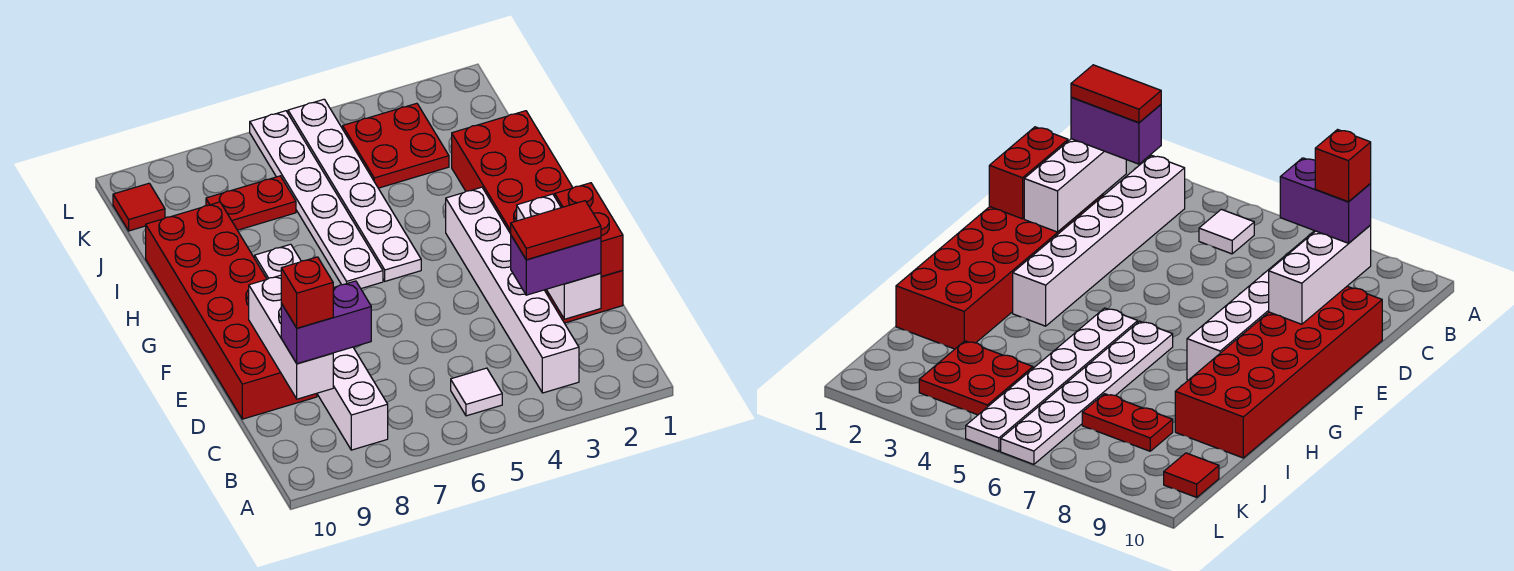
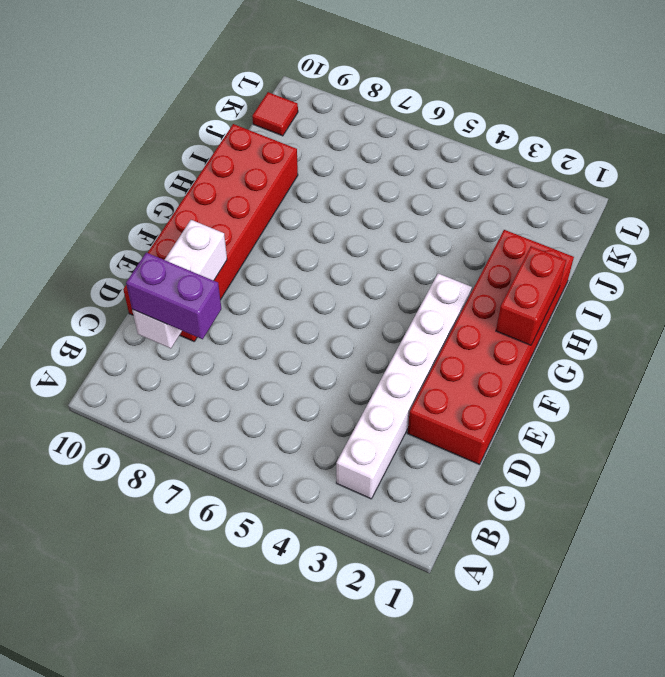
red 1x2 brick [496,247,566,345] -> red 1x2 brick moved to [555,183,623,277]
none -> white 1x1 tile [451,368,502,416]
none -> white 1x6 brick [255,244,388,450]
none -> white 1x6 plate [288,99,421,281]

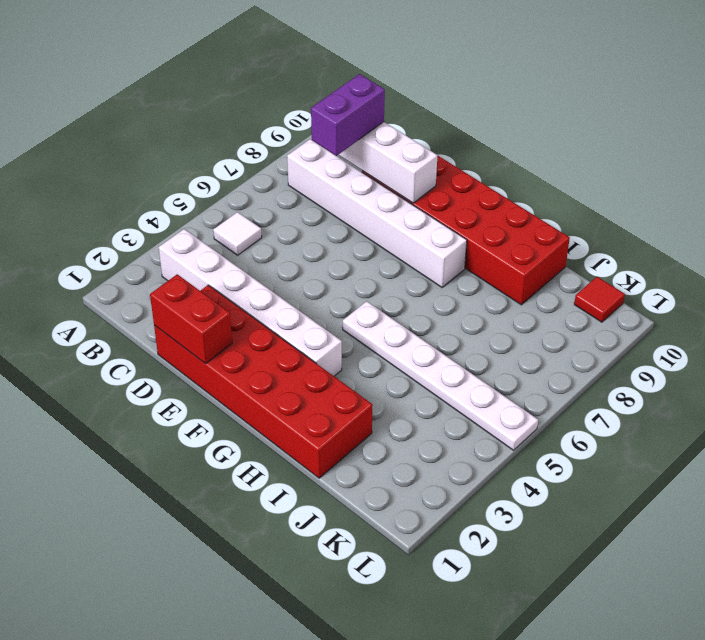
none -> white 1x6 plate [250,111,383,288]
none -> red 2x2 plate [343,103,449,188]
none -> red 1x2 plate [206,176,296,230]

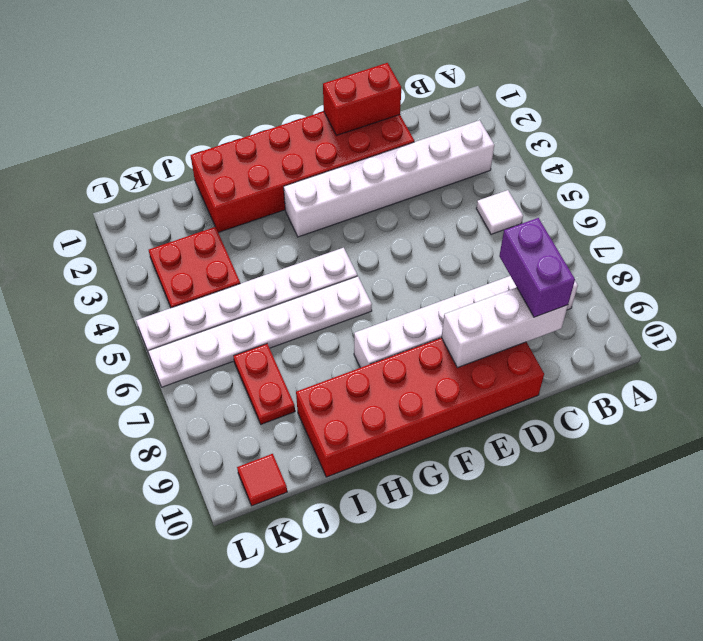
none -> white 1x3 brick [517,194,601,319]
none -> purple 1x2 brick [511,236,601,295]
none -> red 1x2 tile [511,201,601,260]

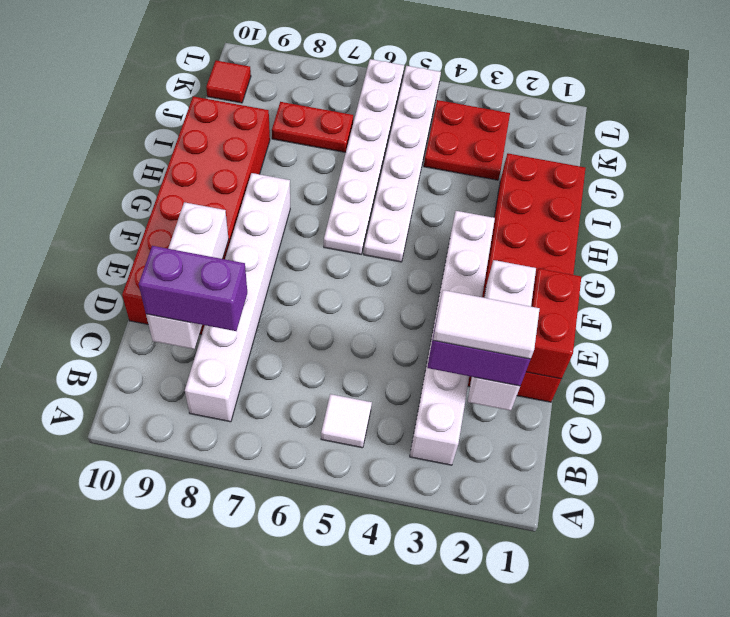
white 1x2 tile [433,290,540,359] -> red 1x2 tile [511,201,601,260]
none -> red 1x1 brick [281,257,333,328]

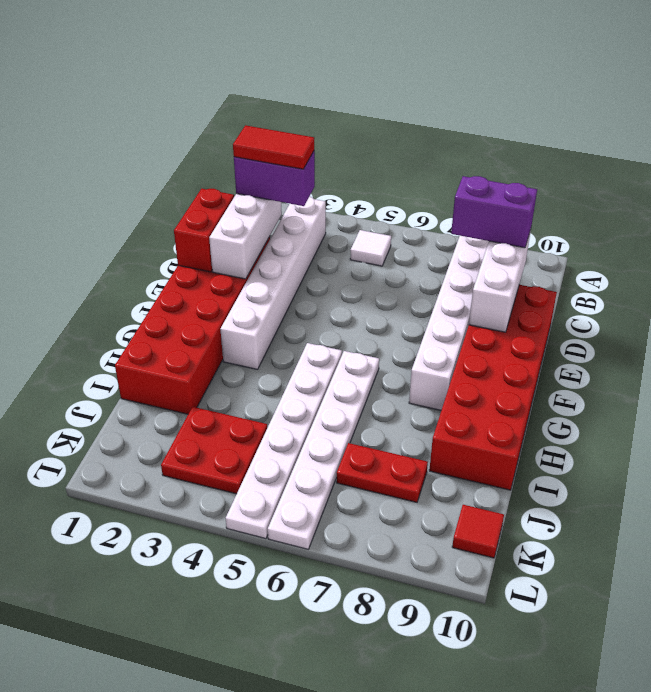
none -> red 1x1 brick [281,257,333,328]

